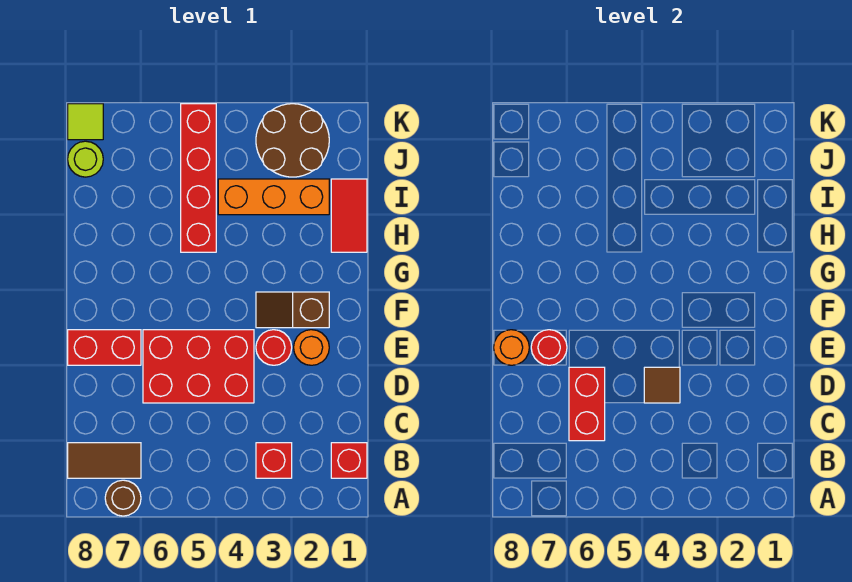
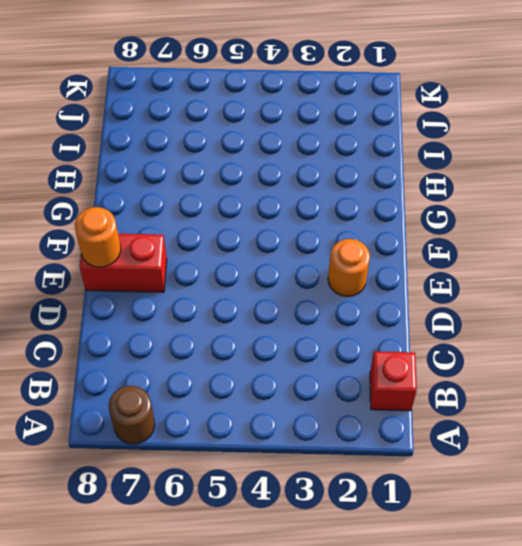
none -> red 1x1 brick [256,443,292,478]
none -> brown 1x2 tile [68,443,141,478]
none -> red 2x3 brick [143,330,254,403]

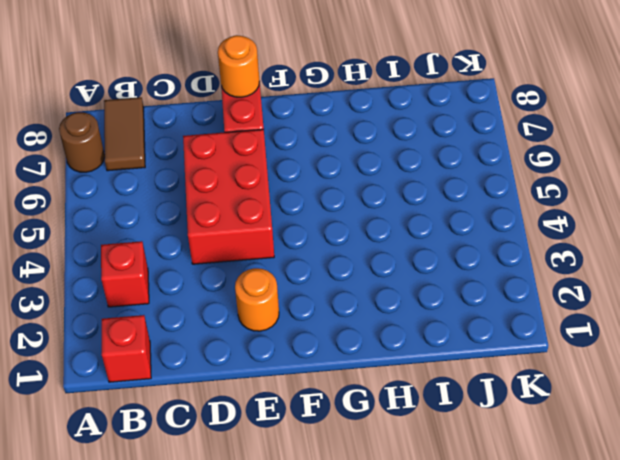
none -> red 1x1 round brick [256,330,292,365]
none -> brown 1x2 slope [256,292,329,328]
none -> red 1x2 tile [331,179,367,252]

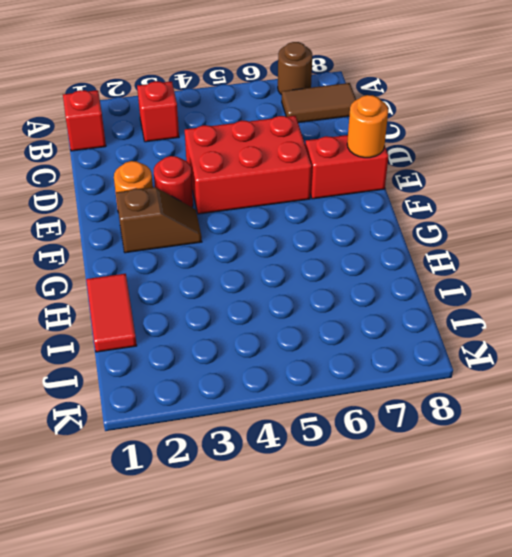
none -> red 1x4 brick [181,104,216,252]
none -> orange 1x3 brick [218,179,329,215]
none -> brown 2x2 round brick [256,104,329,177]

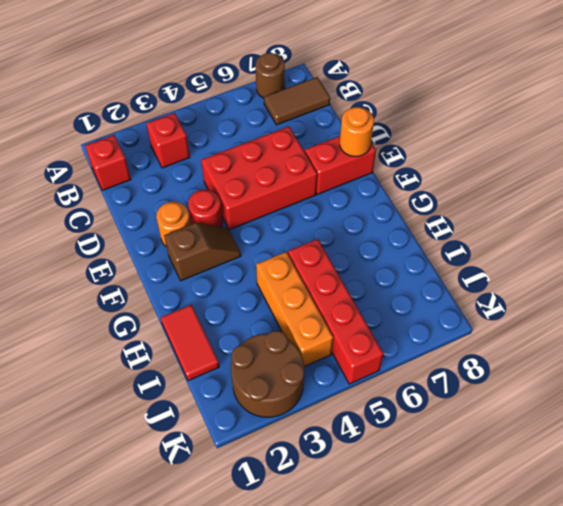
orange 1x3 brick [256,252,333,367] -> orange 1x3 brick turned to [218,179,329,215]
none -> lime 1x1 round brick [68,141,103,177]
none -> lime 1x1 tile [68,104,103,140]
none -> red 1x2 brick [569,367,605,441]

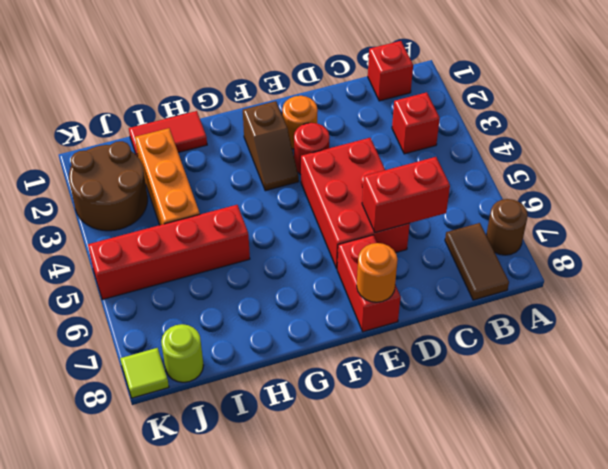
none -> brown 1x1 tile [644,367,680,403]
none -> red 1x1 round brick [531,330,567,365]

